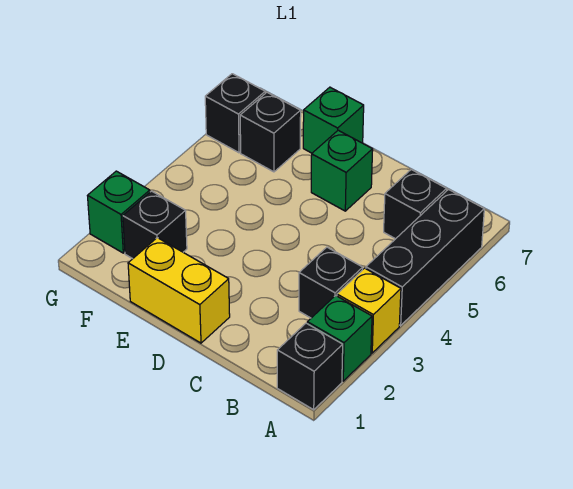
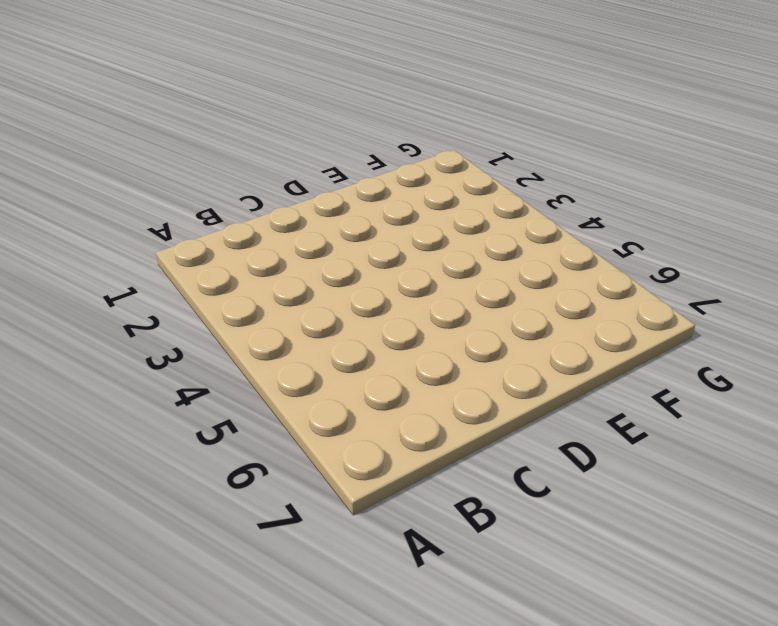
none -> black 1x1 brick [277,323,343,410]
none -> green 1x1 brick [307,295,372,381]
none -> yellow 1x1 brick [337,268,401,353]

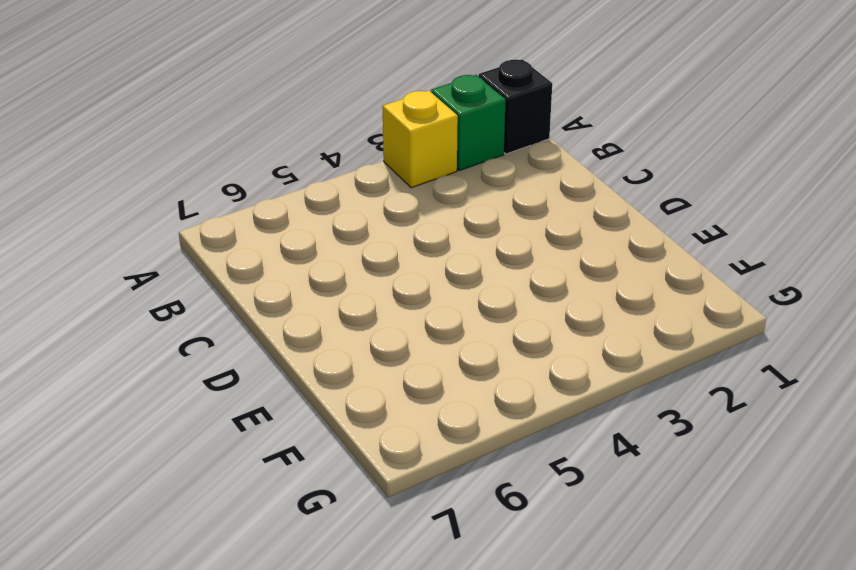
none -> black 1x3 brick [366,190,484,325]
none -> black 1x1 brick [299,247,363,318]
none -> black 1x1 brick [384,170,447,239]

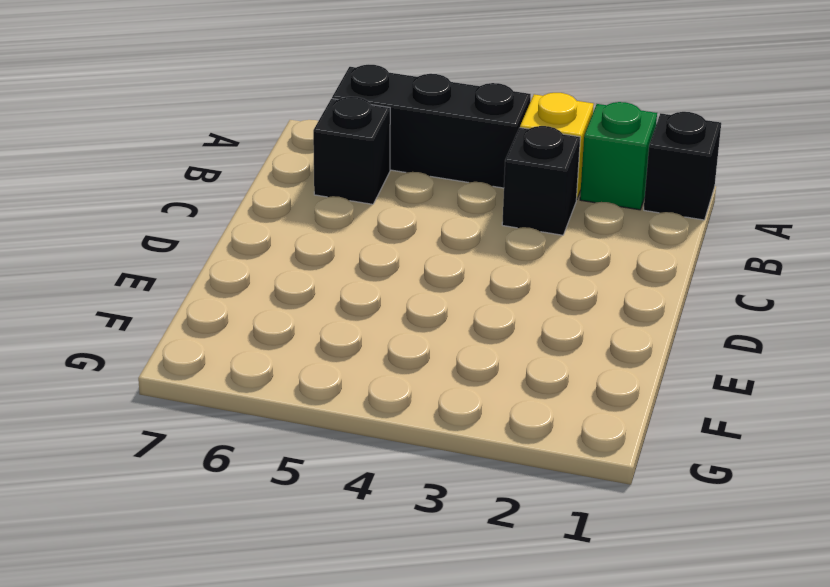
none -> yellow 1x2 brick [128,238,230,343]
none -> green 1x1 brick [311,130,373,211]
none -> green 1x1 brick [303,87,364,153]

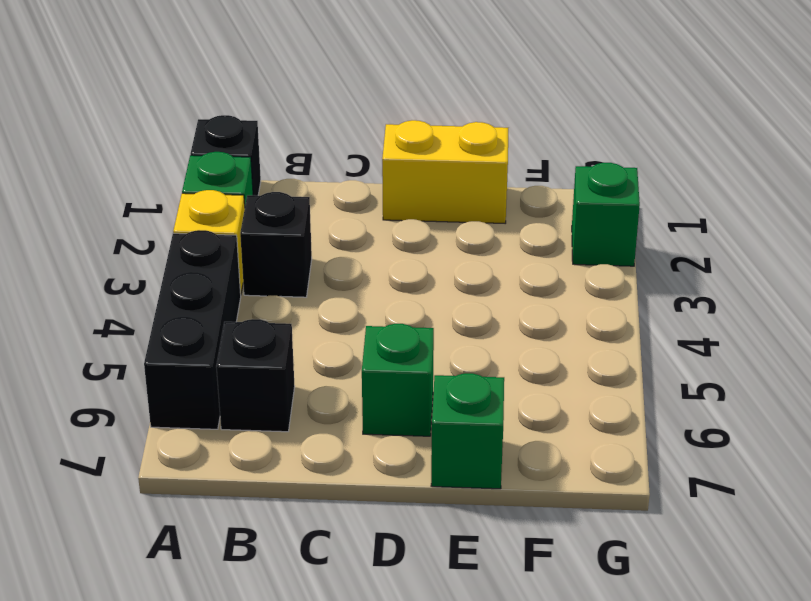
none -> black 1x1 brick [123,191,187,259]
none -> black 1x1 brick [240,92,301,172]
none -> black 1x1 brick [205,74,265,153]

